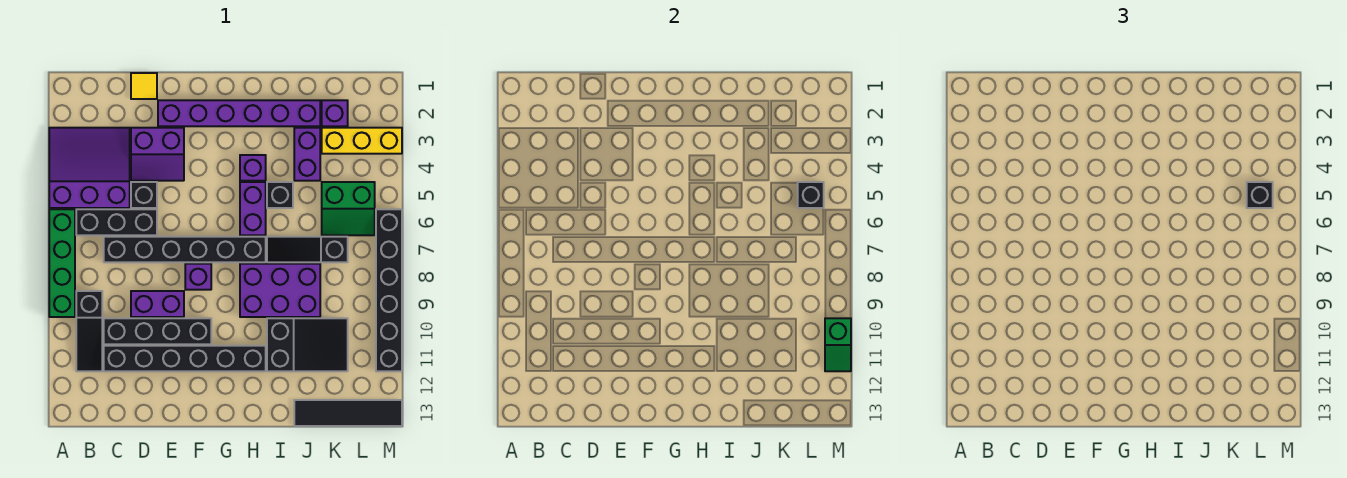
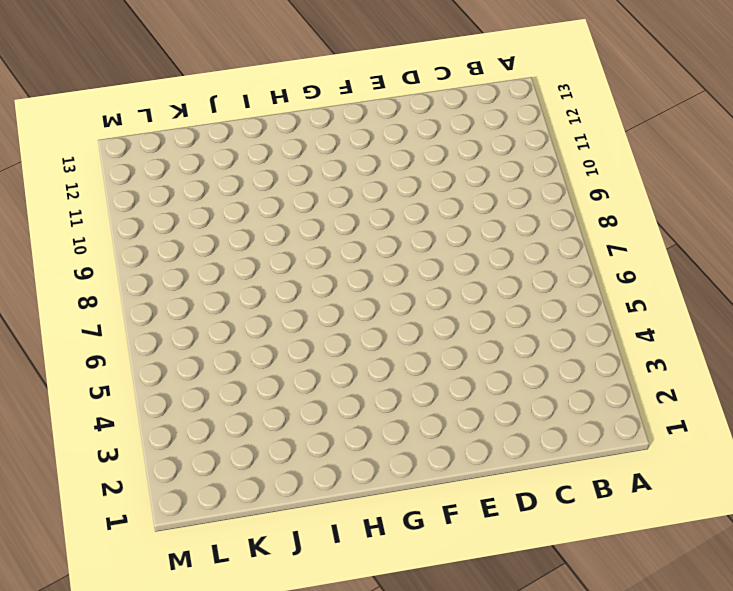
none -> purple 3x3 slope [49,128,130,208]
none -> green 1x4 brick [49,209,75,317]
none -> black 1x3 brick [76,209,157,235]

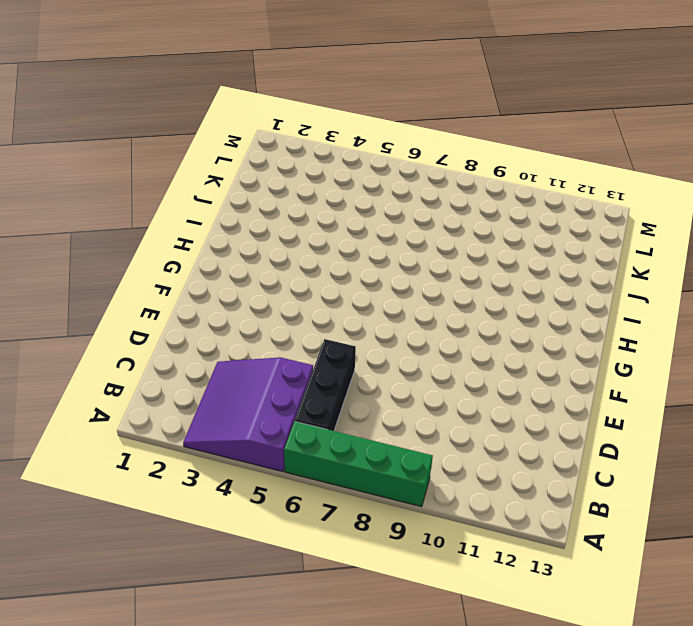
none -> black 1x3 slope [76,291,102,371]
none -> black 1x6 brick [104,237,266,262]
none -> black 1x4 brick [104,318,211,344]

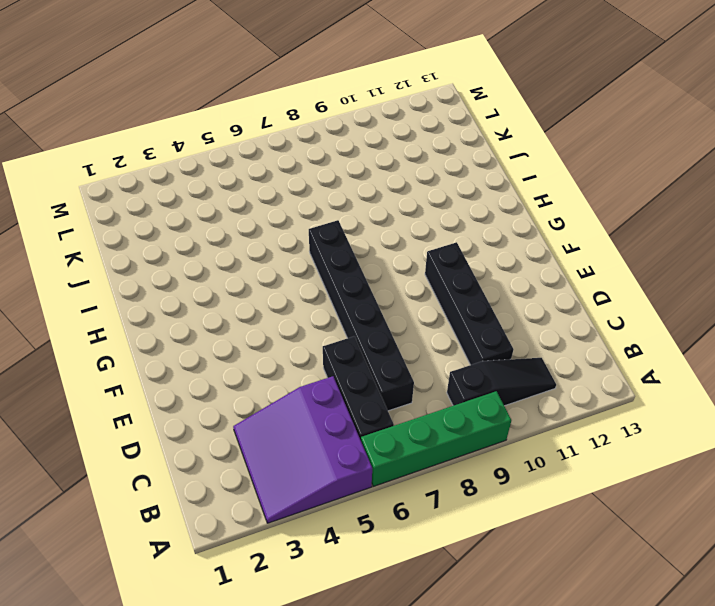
none -> black 1x6 brick [104,346,266,371]
none -> yellow 1x1 tile [131,73,157,99]
none -> purple 2x2 slope [131,128,184,181]

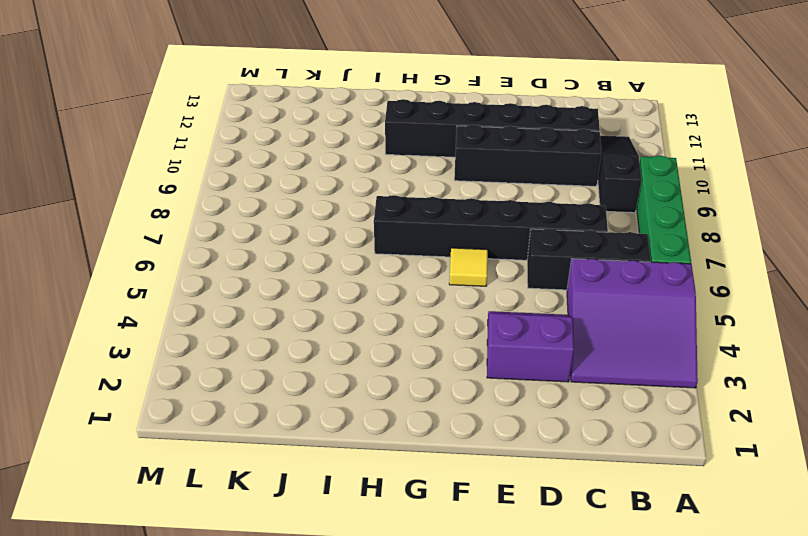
yellow 1x1 tile [449,248,488,286] -> yellow 1x1 tile moved to [131,73,157,99]
none -> black 1x1 brick [131,182,157,208]
none -> purple 1x2 brick [131,291,184,317]
none -> purple 1x6 brick [158,100,320,126]

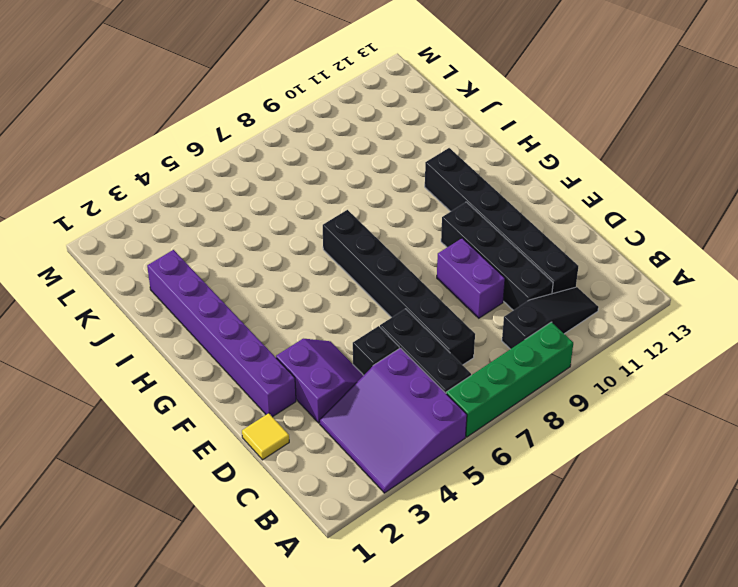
none -> purple 1x1 brick [185,264,211,290]
none -> purple 1x1 brick [240,155,266,181]
none -> purple 1x2 brick [240,182,266,235]

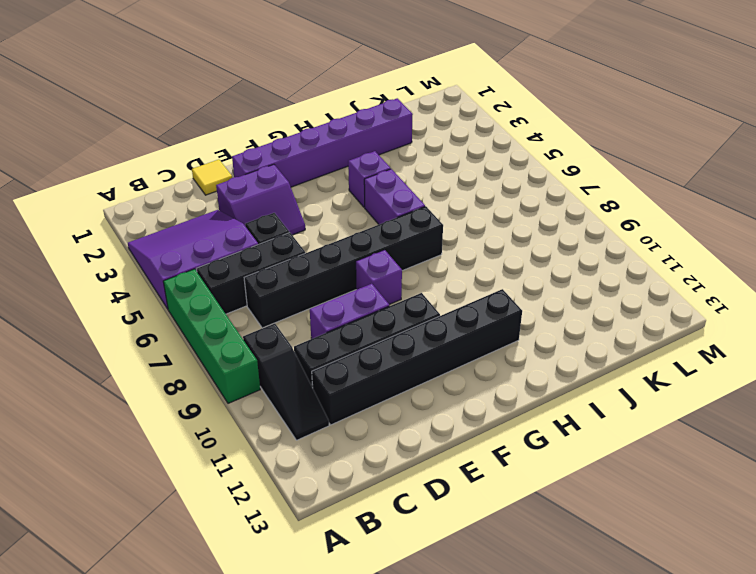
none -> purple 2x3 brick [240,264,320,317]
none -> black 1x1 brick [267,182,293,208]
none -> black 1x3 slope [267,237,348,262]

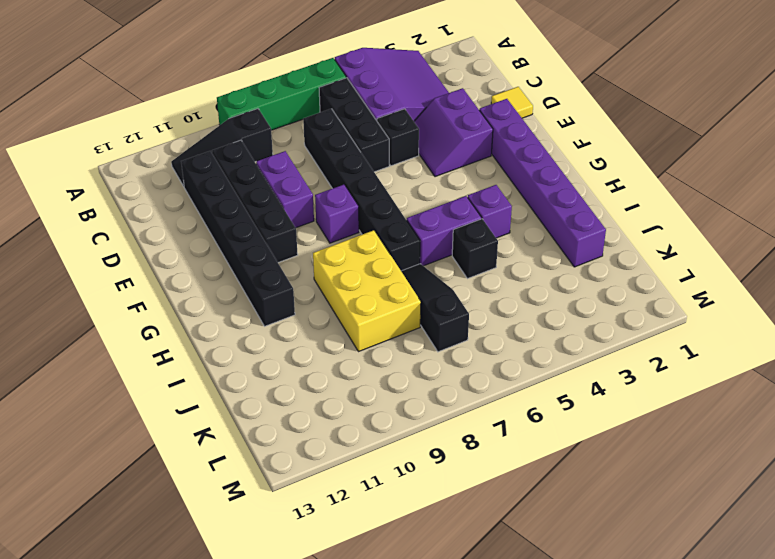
yellow 2x3 brick [313,230,421,352] -> purple 2x3 brick [240,264,320,317]
none -> black 2x3 slope [267,318,348,371]
none -> purple 1x2 brick [294,128,320,181]
none -> black 1x4 tile [294,400,402,426]

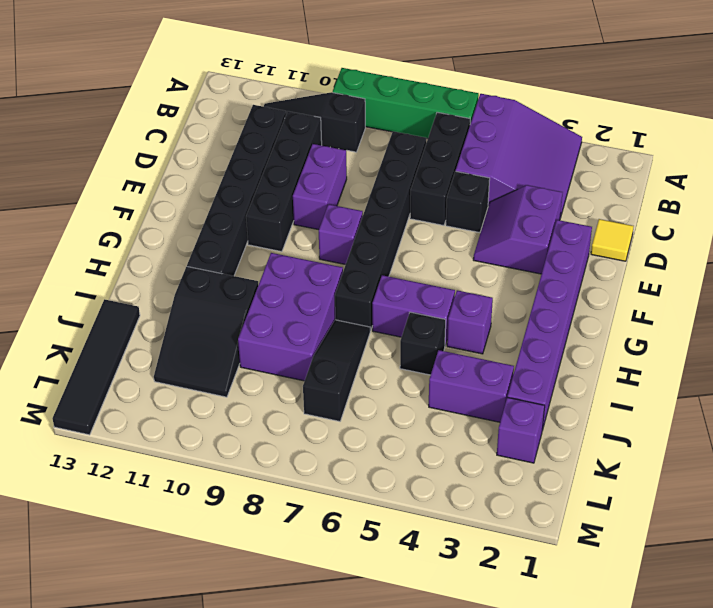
none -> yellow 1x3 brick [322,128,402,154]
none -> green 2x2 slope [322,182,375,235]
none -> black 1x6 brick [376,209,402,371]

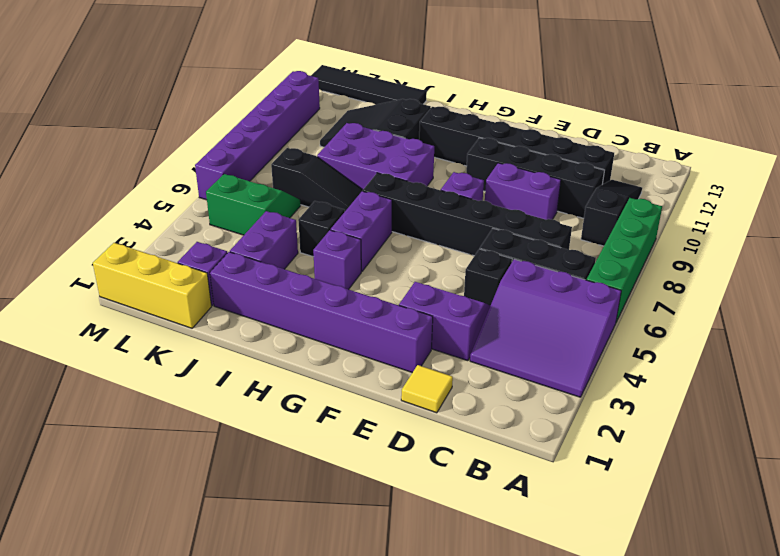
yellow 1x3 brick [93,243,212,328] -> yellow 1x3 brick moved to [322,128,402,154]
purple 1x6 brick [195,71,320,200] -> black 1x6 brick [376,209,402,371]
none -> black 1x1 brick [798,182,824,208]
none -> green 1x2 slope [825,318,851,371]
none -> black 1x1 brick [1247,182,1273,208]

